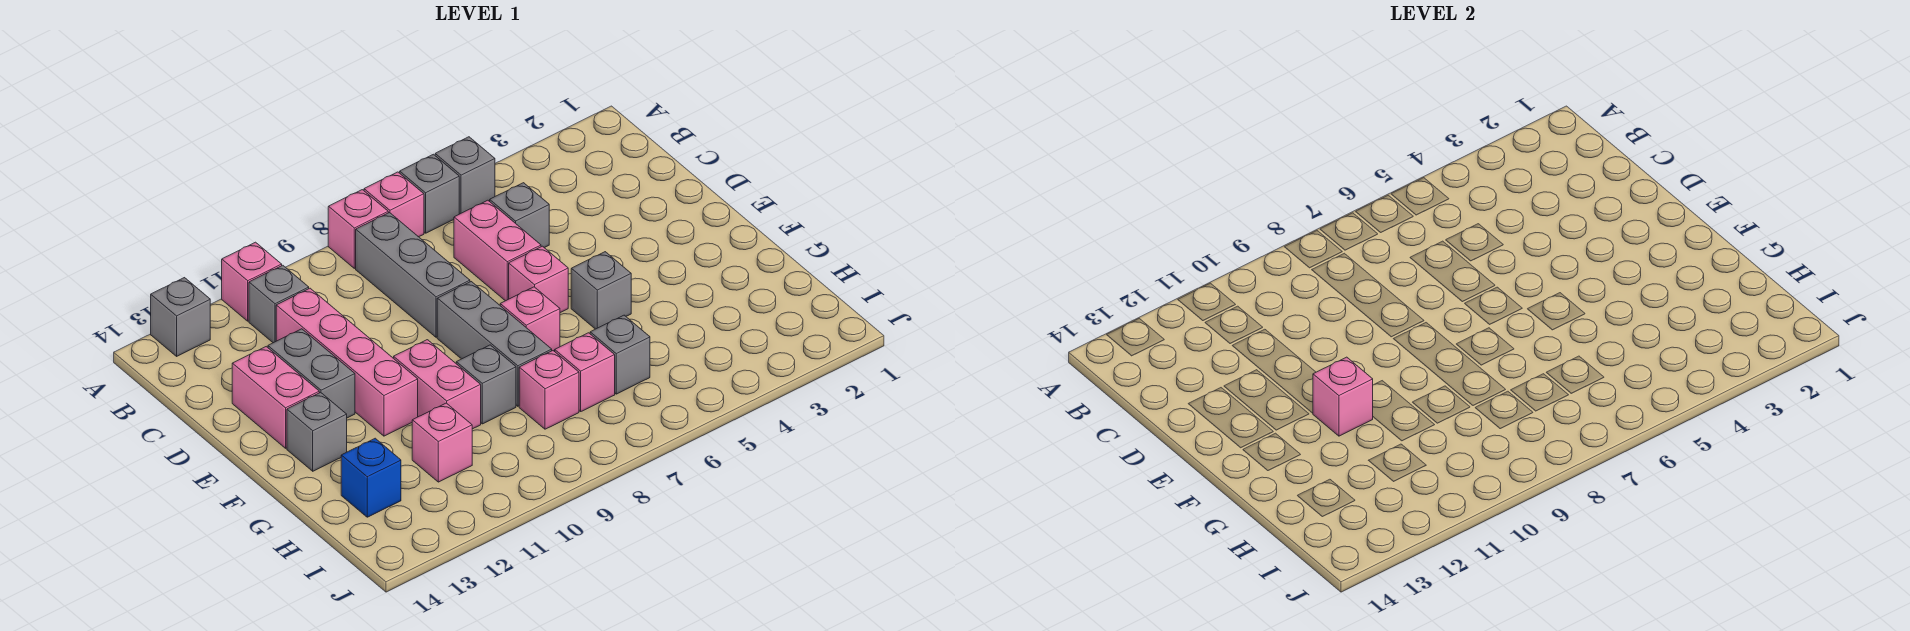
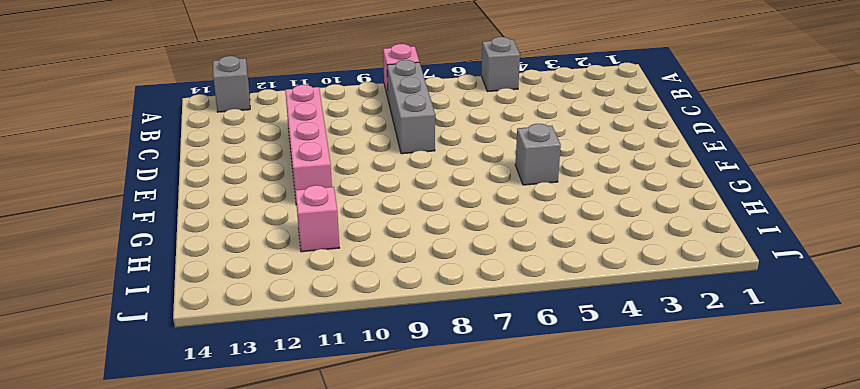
none -> grey 1x1 brick [400,154,459,233]
none -> pink 1x1 brick [364,172,424,237]
none -> pink 1x1 brick [222,242,282,321]

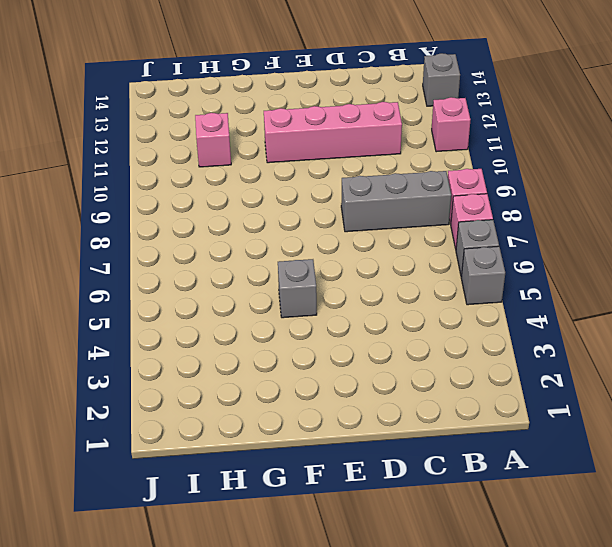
none -> grey 1x1 brick [249,265,309,343]
none -> grey 1x1 brick [490,183,549,248]
none -> pink 1x2 brick [454,200,541,301]

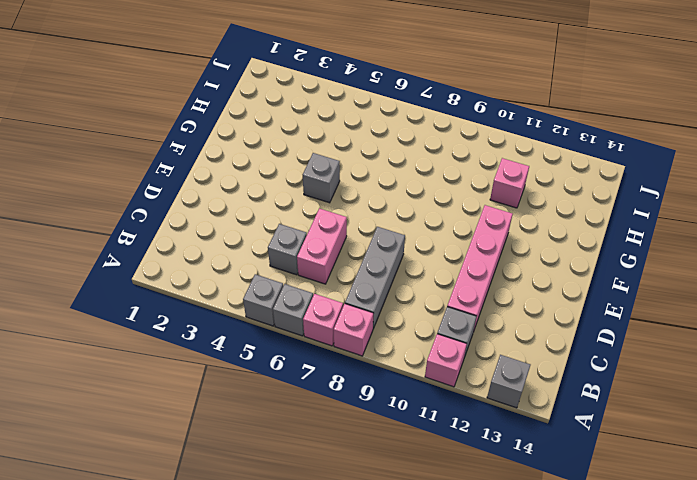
none -> grey 1x2 brick [268,329,355,418]
none -> pink 1x2 brick [232,347,319,448]
none -> pink 1x1 brick [509,246,568,313]

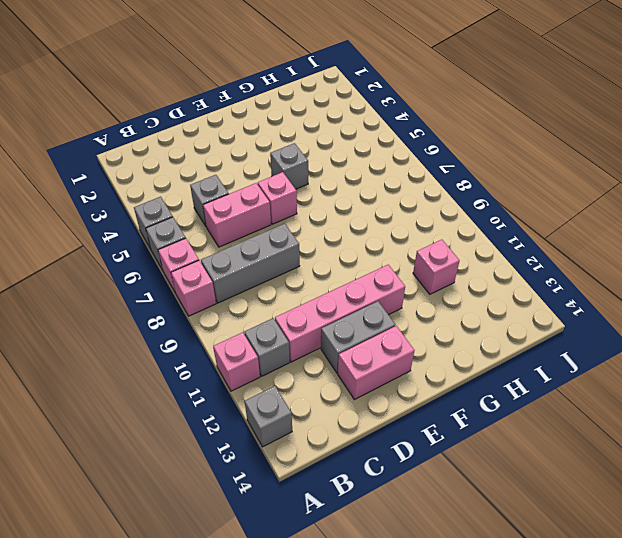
none -> grey 1x3 brick [437,282,552,406]
none -> pink 1x1 brick [500,287,560,351]
none -> pink 1x2 brick [394,340,481,429]

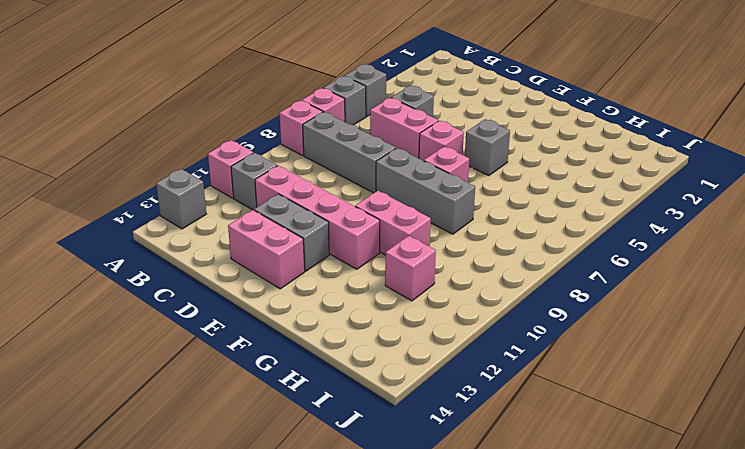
none -> grey 1x1 brick [287,392,347,471]
none -> grey 1x1 brick [456,345,516,424]
none -> grey 1x1 brick [590,315,650,394]

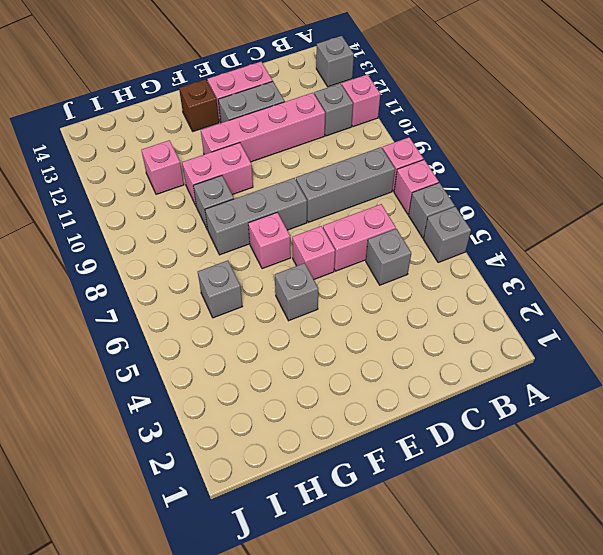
brown 1x1 brick [179,79,219,132] -> grey 1x1 brick [287,392,347,471]
none -> pink 1x1 brick [555,333,615,411]
none -> pink 1x1 brick [519,351,579,429]
none -> blue 1x1 brick [341,438,401,517]

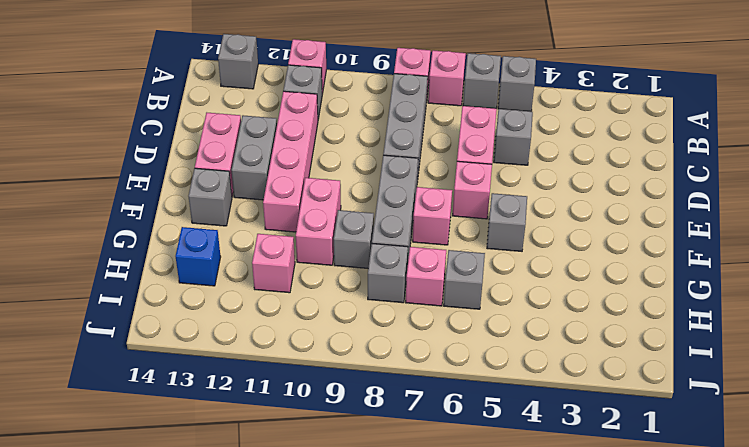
grey 1x1 brick [368,244,408,303] -> pink 1x1 brick [519,351,579,429]
none -> pink 1x1 brick [1313,357,1373,436]

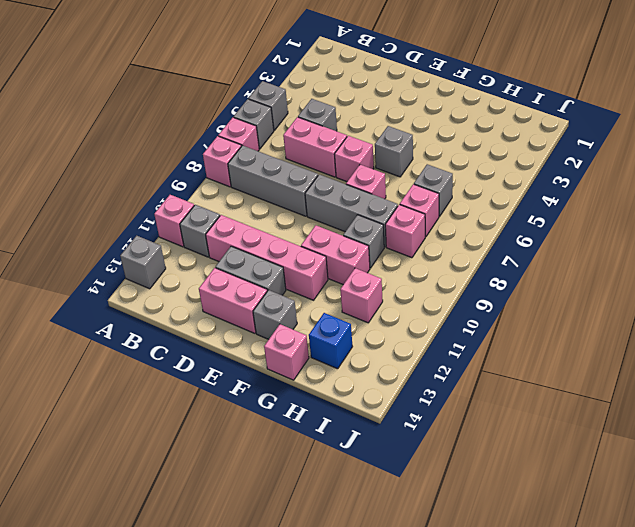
pink 1x1 brick [264,324,309,380] -> pink 1x1 brick moved to [1313,357,1373,436]

